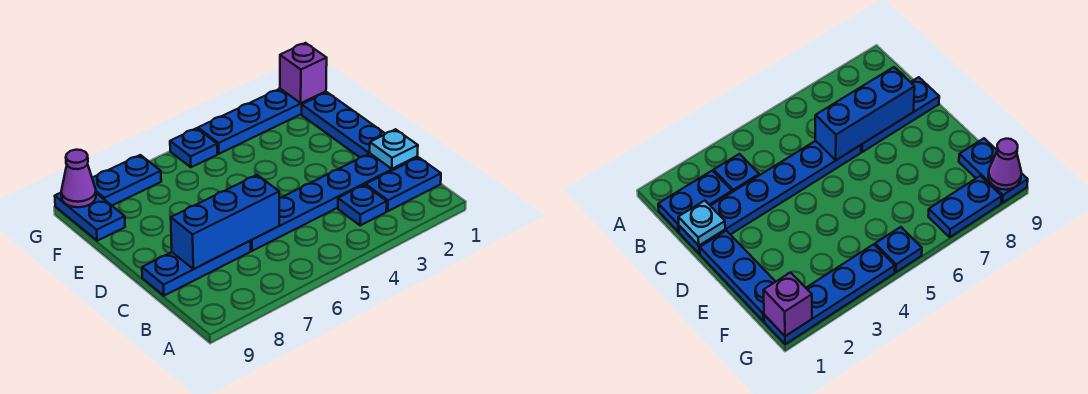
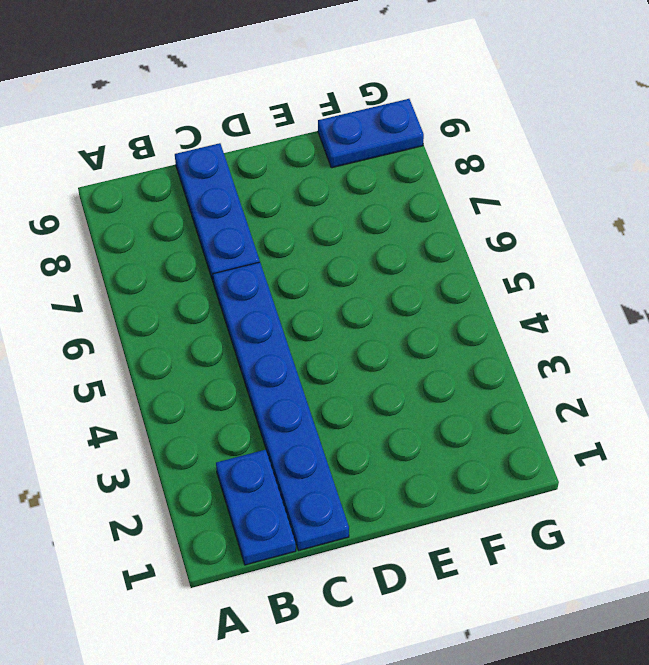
none -> blue 1x1 plate [338,185,387,226]
none -> blue 1x3 plate [302,92,385,157]
none -> blue 1x4 plate [198,89,326,154]

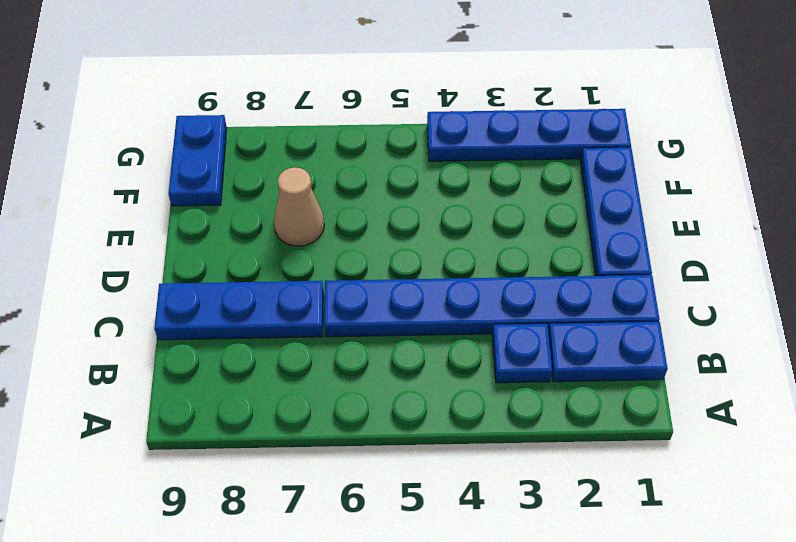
tan 1x1 cone [274,167,324,246] -> none
none -> blue 1x1 plate [170,128,217,167]
none -> blue 1x2 plate [92,155,161,205]
none -> cyan 1x1 plate [370,129,418,169]

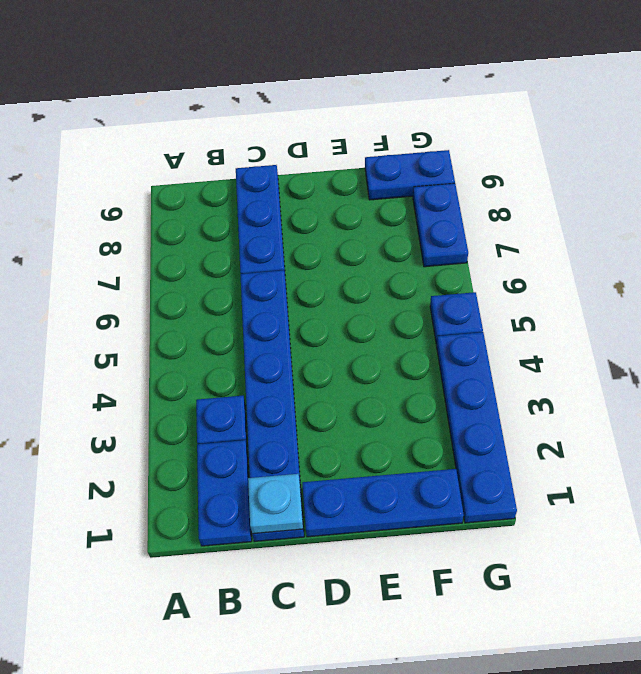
none -> blue 1x3 brick [171,175,279,269]
none -> purple 1x1 brick [280,43,327,103]
none -> purple 1x1 cone [61,150,96,207]

